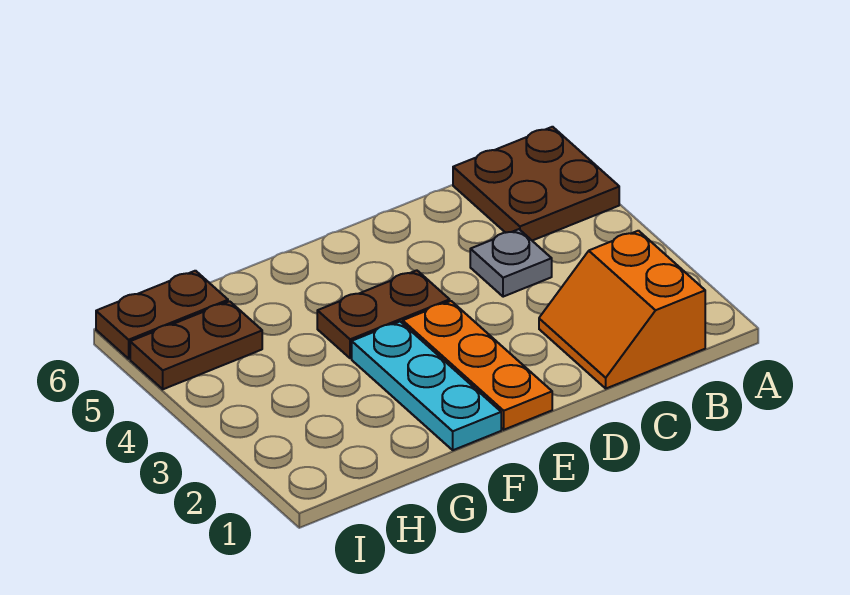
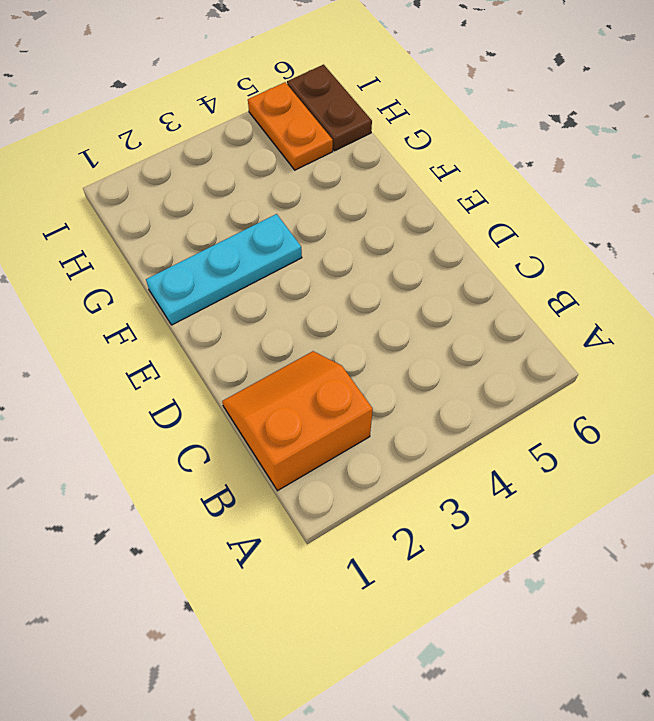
orange 1x2 plate [248,82,333,170] -> brown 1x2 plate [130,301,262,389]
none -> brown 2x2 plate [453,127,619,241]
none -> grey 1x1 plate [470,229,552,297]

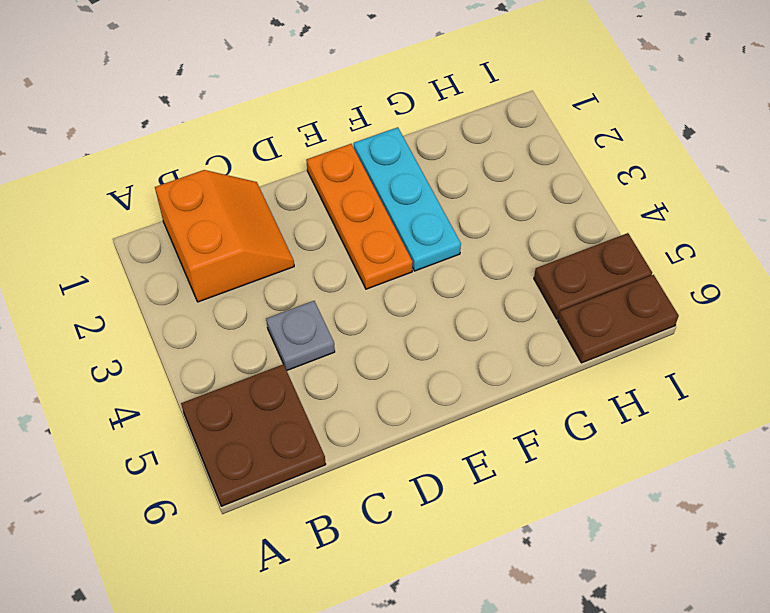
none -> brown 1x2 plate [317,270,450,358]

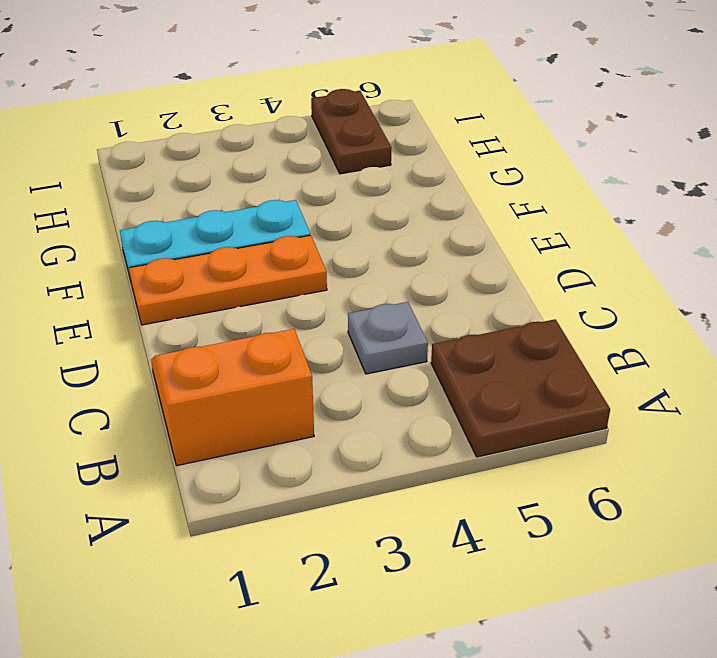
none -> brown 1x2 plate [317,270,450,358]
none -> brown 1x2 plate [96,271,228,359]

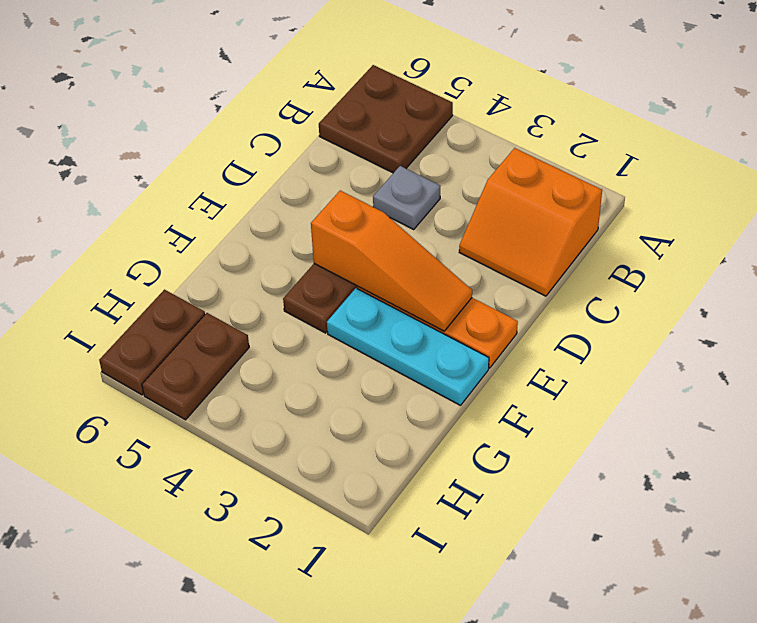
orange 1x3 slope [311,191,472,331] -> none

